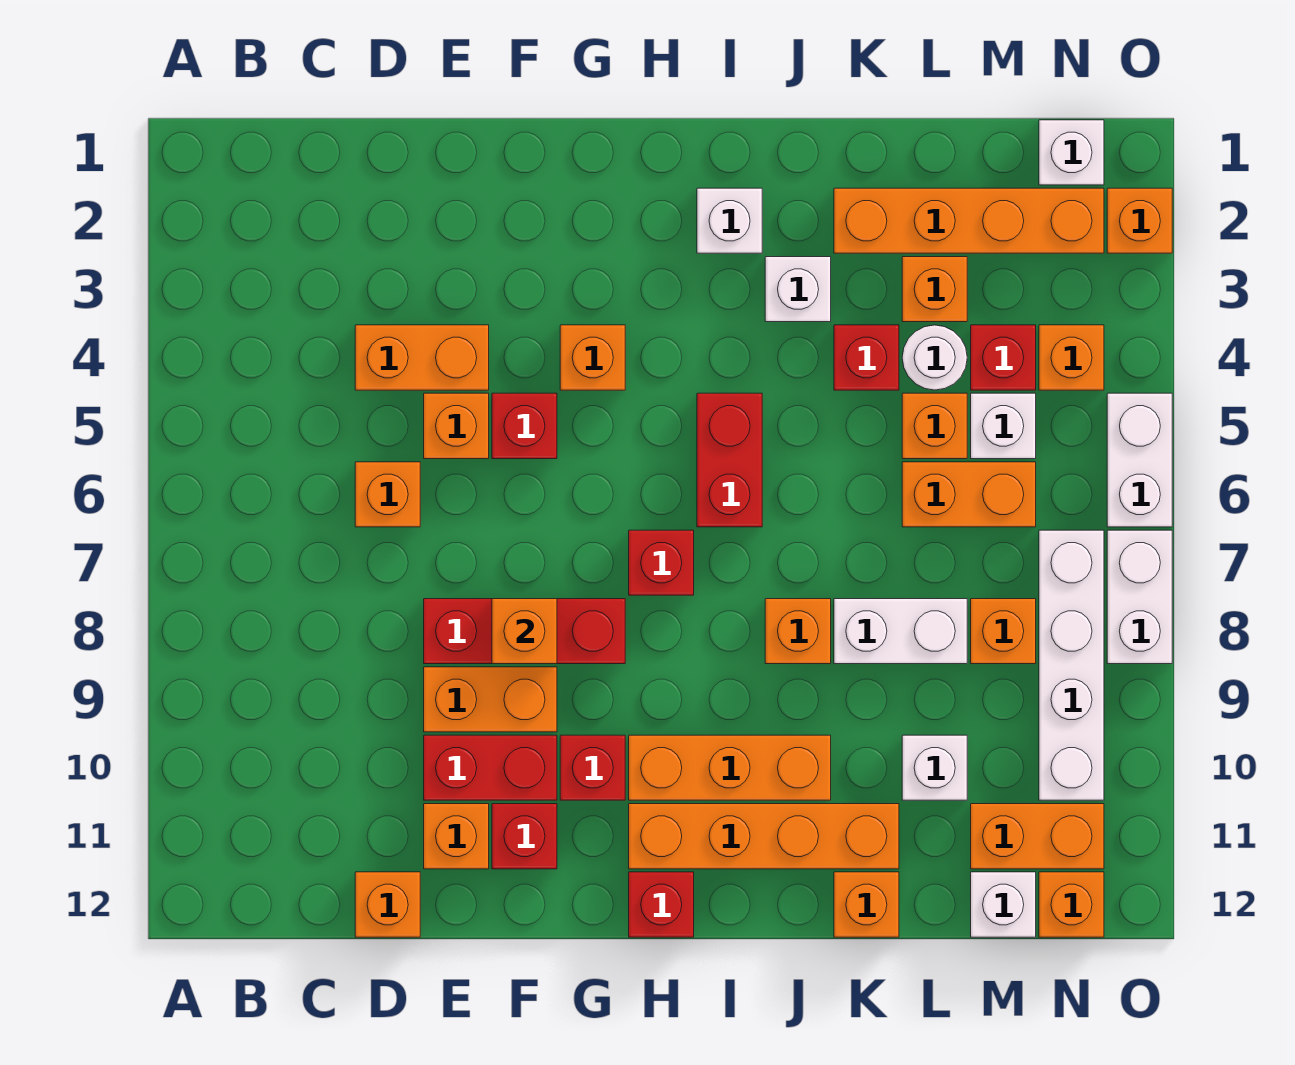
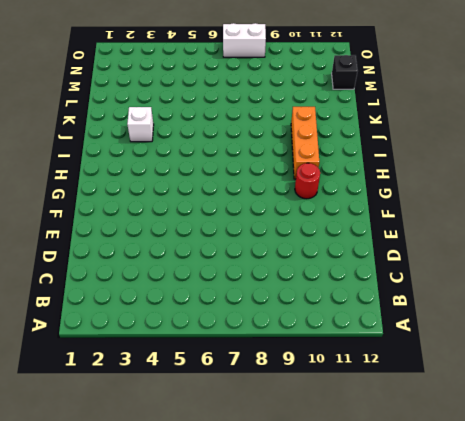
red 1x1 round brick [295,163,320,199] -> red 1x1 brick [560,735,625,800]
black 1x1 brick [332,55,358,89] -> white 1x1 brick [971,872,1036,937]
none -> orange 1x2 brick [355,325,489,390]
none -> orange 1x1 brick [355,462,420,527]
none -> orange 1x1 brick [355,872,420,937]
none -> orange 1x1 brick [424,393,489,459]

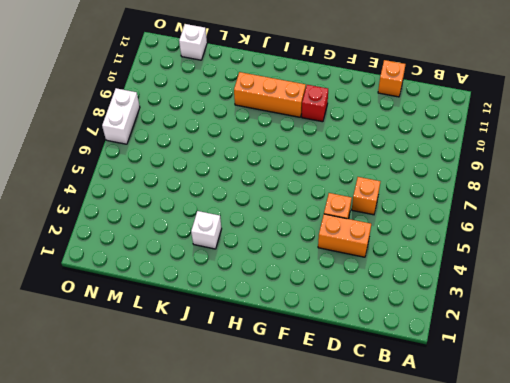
none -> red 1x3 brick [424,599,625,664]
none -> orange 1x2 brick [424,667,557,732]
none -> red 1x2 brick [424,735,557,800]
none -> orange 1x1 brick [424,804,489,869]

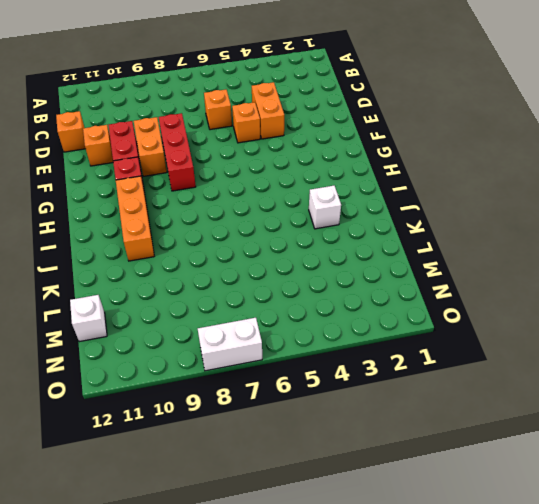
none -> red 1x1 brick [492,393,557,459]
none -> red 1x1 brick [492,804,557,869]
none -> orange 1x1 brick [560,325,625,390]
none -> red 1x1 brick [629,530,694,595]

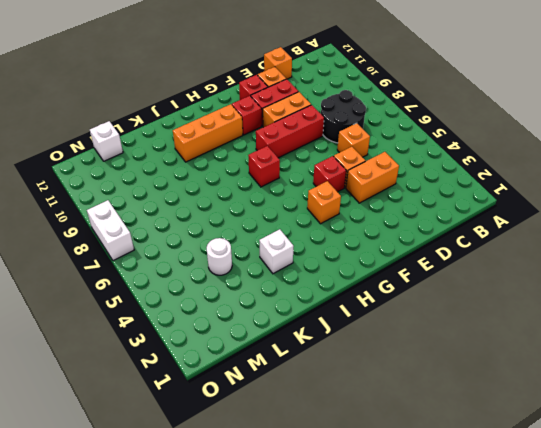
black 2x2 round brick [321,90,366,143] -> none
none -> orange 1x4 brick [629,804,899,869]
none -> red 1x1 brick [629,872,694,937]
none -> white 1x1 brick [697,188,762,253]
none -> red 1x2 brick [697,393,762,527]

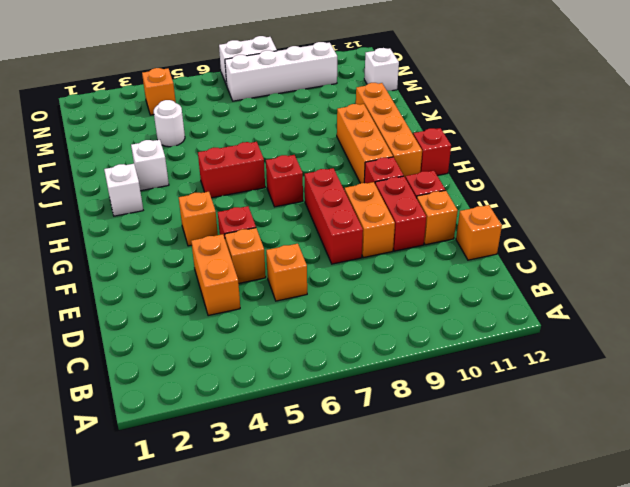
none -> orange 1x1 brick [765,599,831,664]
none -> orange 1x4 brick [834,188,1104,253]
none -> red 1x1 brick [834,325,899,390]
none -> white 1x2 brick [834,599,967,664]

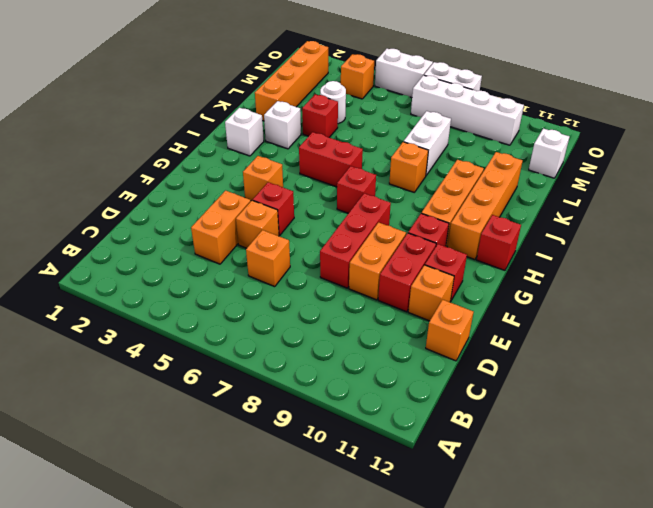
none -> orange 1x1 brick [834,872,899,937]
none -> orange 1x1 brick [902,257,967,322]
none -> orange 1x1 brick [902,393,967,459]
none -> orange 1x2 brick [902,462,1036,527]

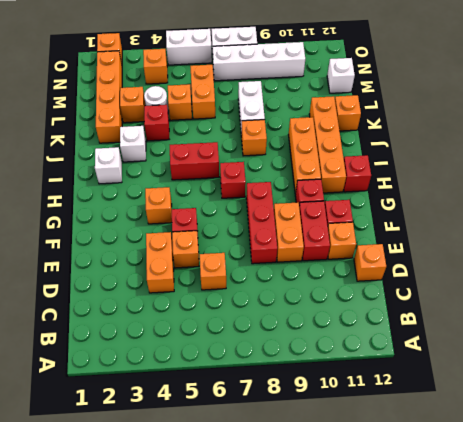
none -> white 1x1 brick [902,735,967,800]
none -> red 1x1 brick [971,325,1036,390]
none -> white 1x1 brick [971,393,1036,459]
none -> orange 1x1 brick [971,599,1036,664]

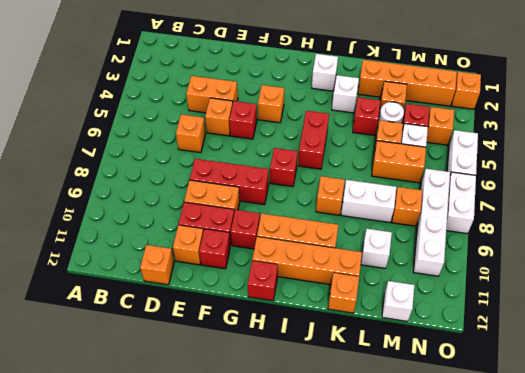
none -> orange 1x2 brick [971,804,1104,869]
none -> white 1x1 brick [1039,120,1104,185]
none -> orange 1x1 brick [1039,872,1104,937]
none -> orange 1x1 brick [492,599,557,664]

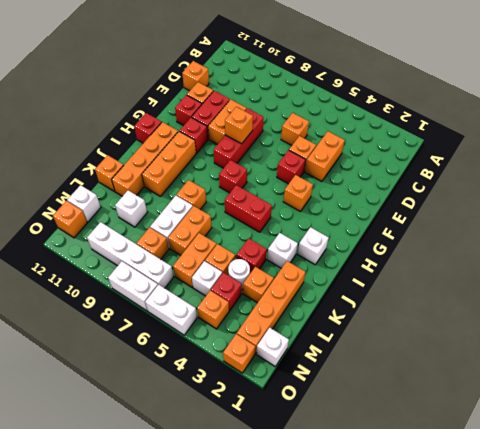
orange 1x2 brick [168,206,212,256] -> orange 1x2 brick moved to [971,804,1104,869]

